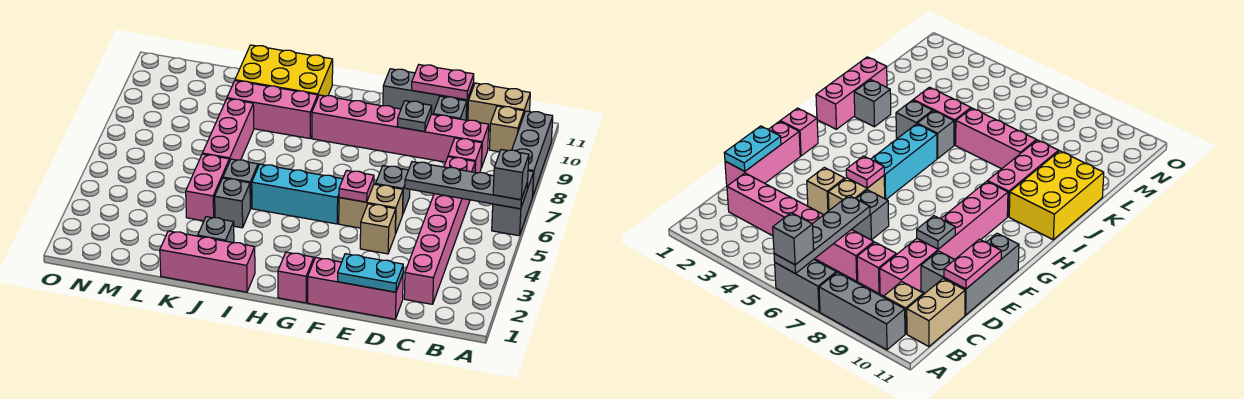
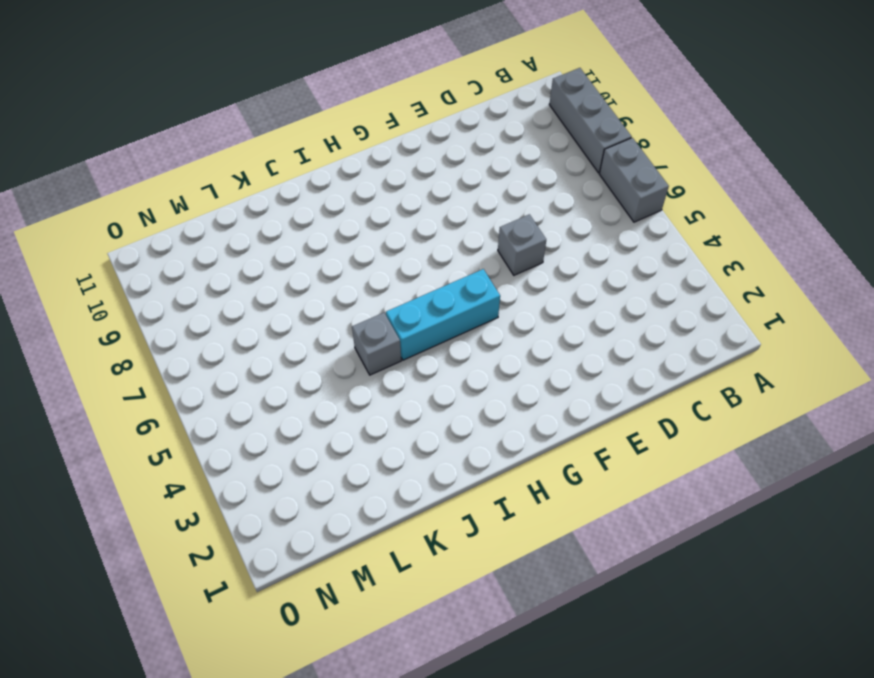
none -> tan 1x1 brick [489,106,524,152]
none -> tan 1x2 brick [468,83,530,131]
none -> pink 1x6 brick [404,157,475,304]

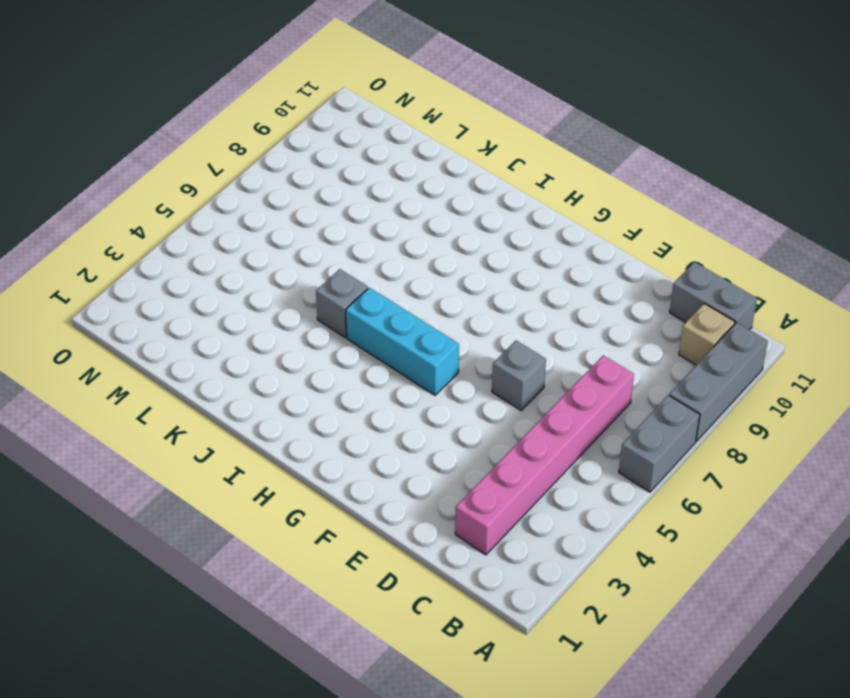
grey 1x2 brick [670,262,757,330] -> tan 1x2 brick [468,83,530,131]
none -> pink 1x1 brick [448,138,482,173]
none -> pink 1x6 brick [312,95,489,168]
none -> pink 1x3 brick [308,258,403,319]

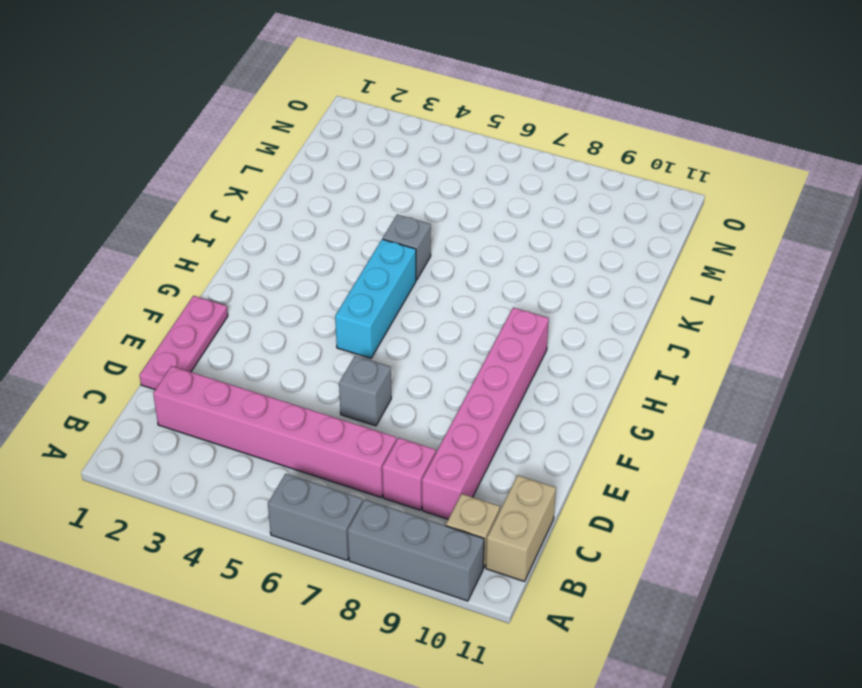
pink 1x3 plate [139,296,228,390] -> pink 1x3 brick [308,258,403,319]
none -> grey 1x1 brick [433,96,467,120]
none -> grey 1x3 brick [383,69,473,120]
none -> tan 1x1 brick [360,204,396,254]

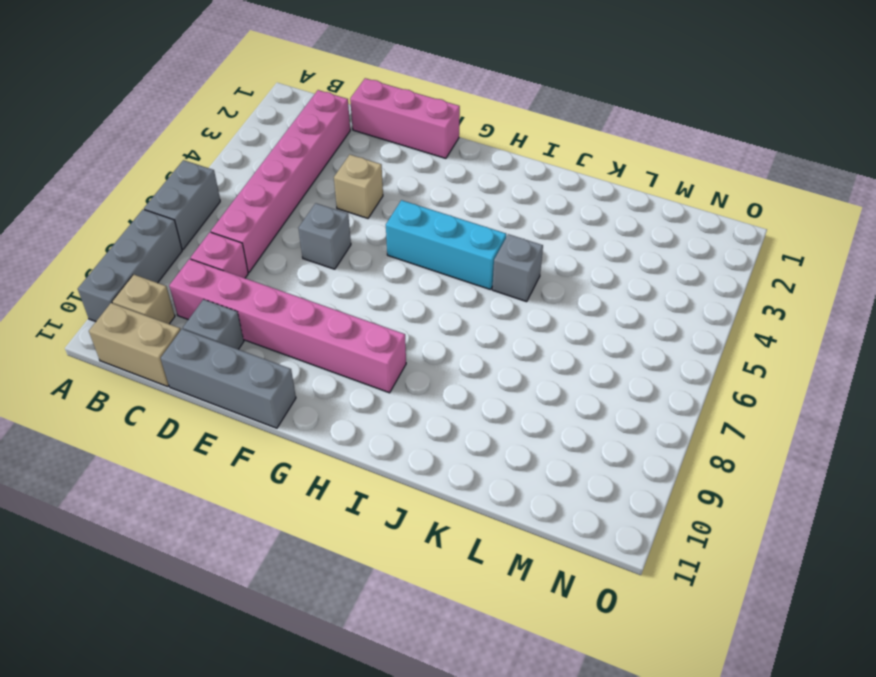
none -> tan 1x2 brick [339,184,403,234]
none -> pink 1x1 brick [278,252,314,303]
none -> pink 1x3 brick [160,231,255,292]

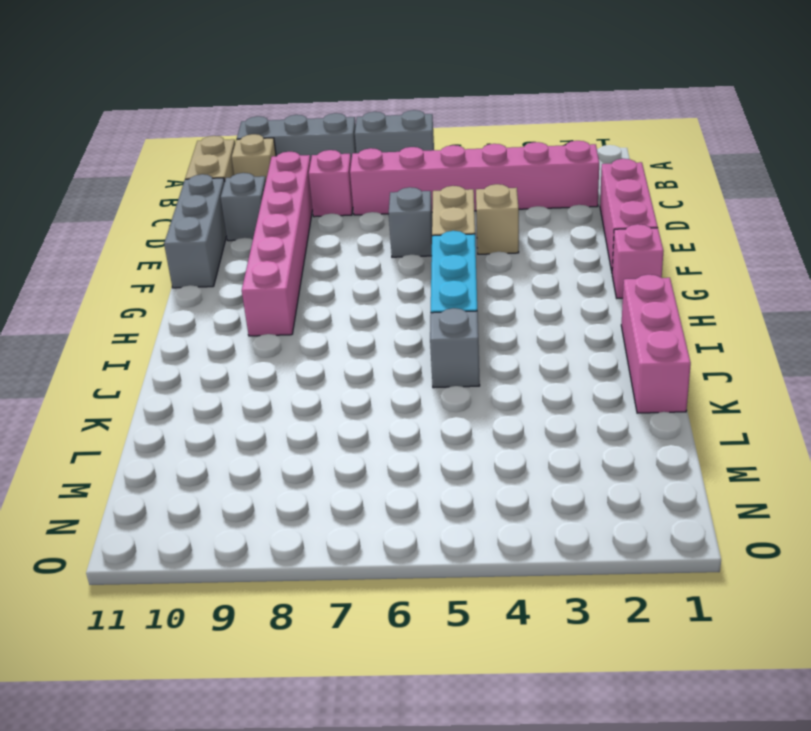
none -> pink 1x3 brick [227,81,318,138]
none -> yellow 2x3 brick [235,45,333,96]
none -> grey 1x1 brick [198,217,234,243]

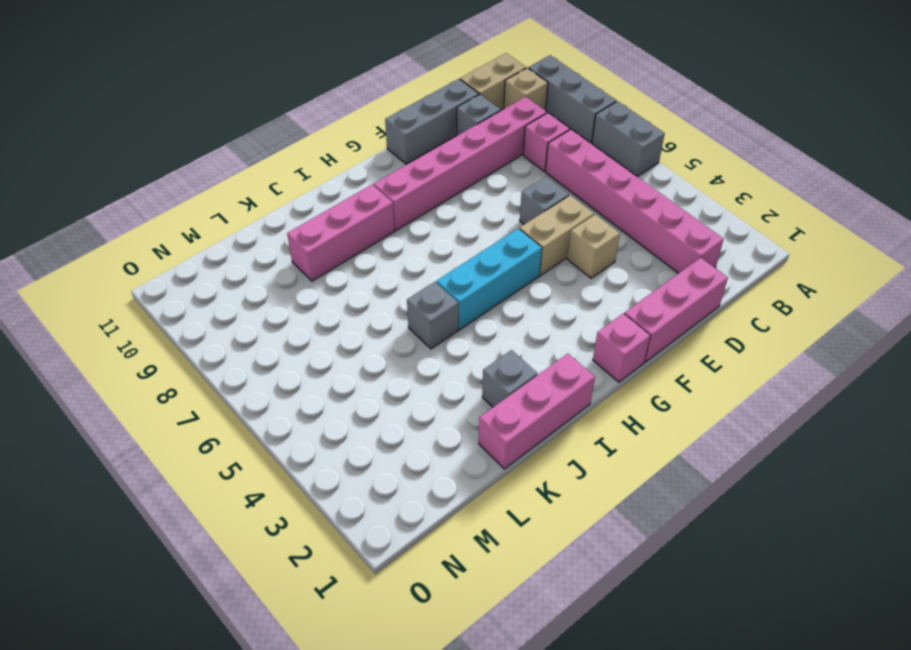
none -> yellow 2x3 brick [235,45,333,96]
none -> grey 1x1 brick [215,178,250,228]
none -> pink 1x2 brick [186,154,229,221]

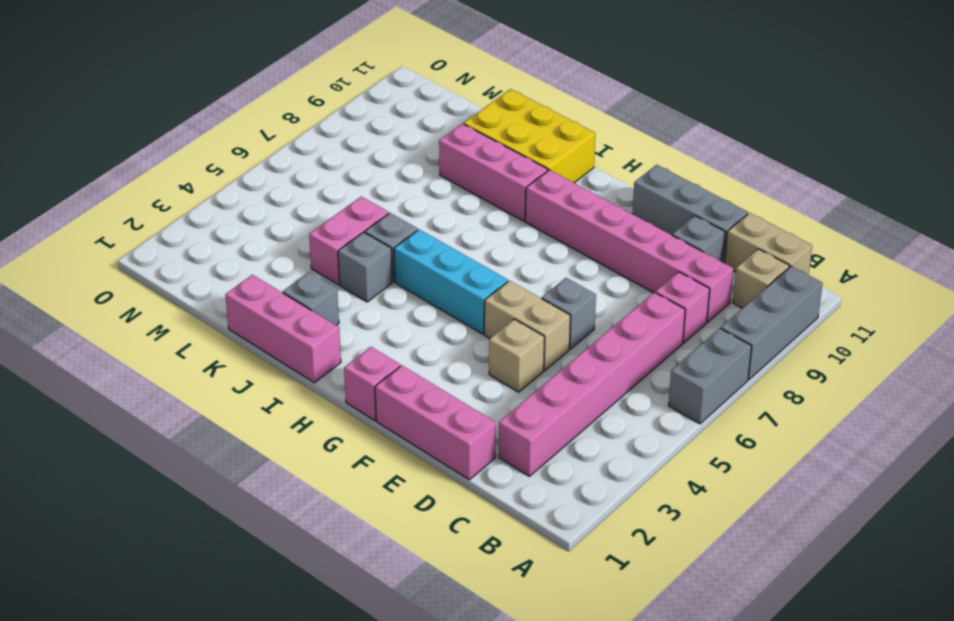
none -> pink 1x3 brick [202,99,254,162]
none -> grey 1x4 plate [405,162,528,209]
none -> cyan 1x2 plate [338,254,403,292]

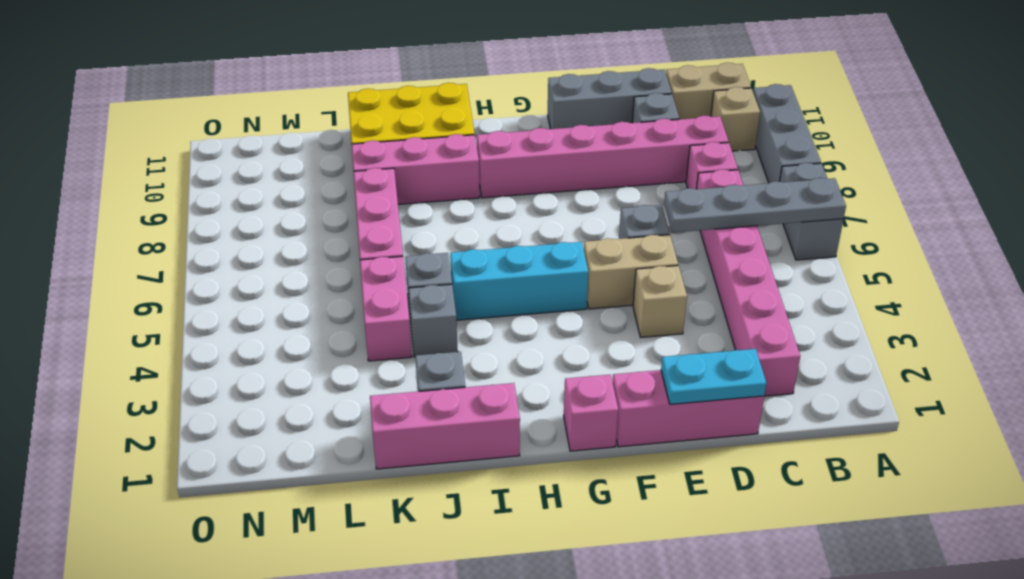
none -> pink 1x2 plate [412,65,474,100]
none -> grey 1x1 plate [397,101,432,132]
none -> pink 1x1 plate [339,170,374,202]

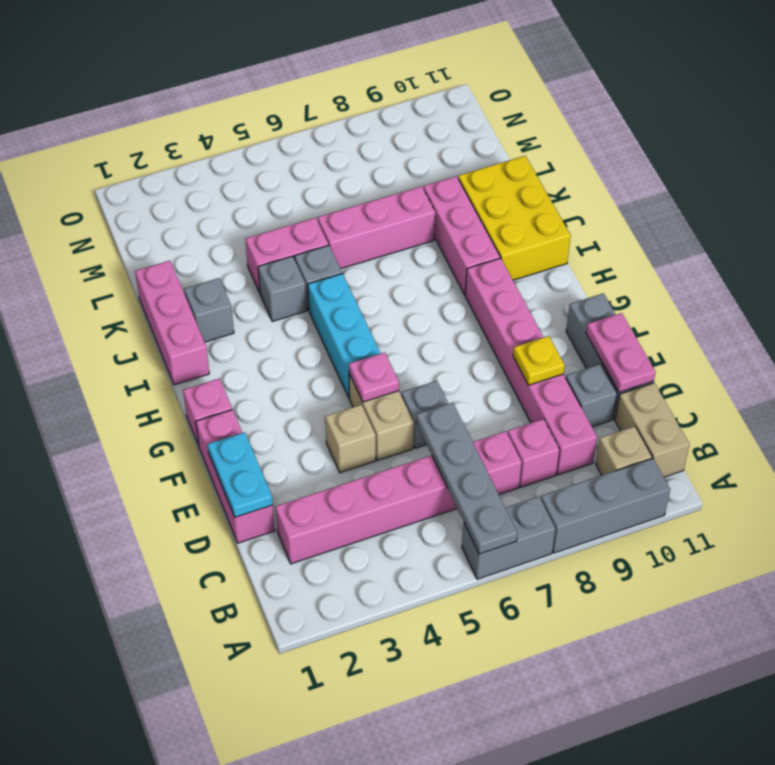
yellow 1x1 plate [513,336,565,385] -> grey 1x1 plate [397,101,432,132]
none -> grey 1x1 brick [493,149,529,200]

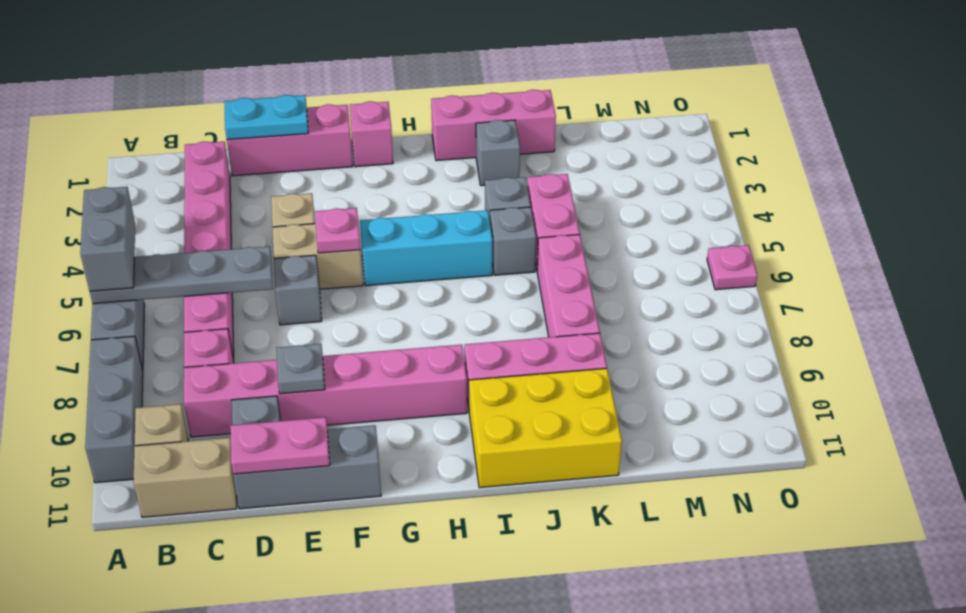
grey 1x2 brick [80,187,135,291] -> grey 1x1 brick [493,149,529,200]
pink 1x1 plate [707,245,757,290] -> none

